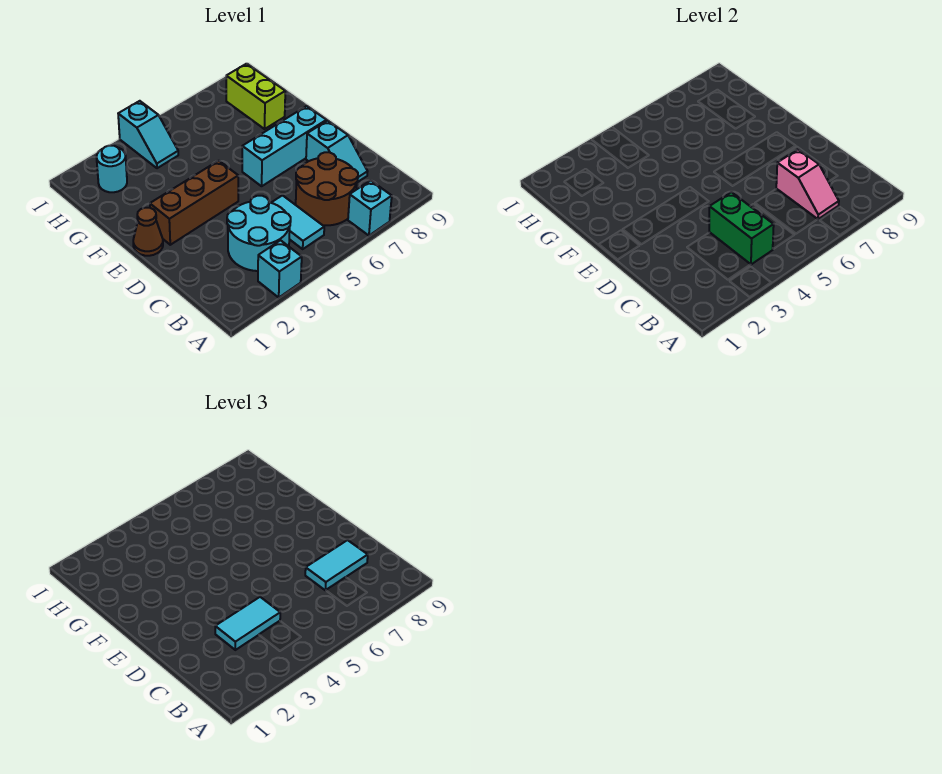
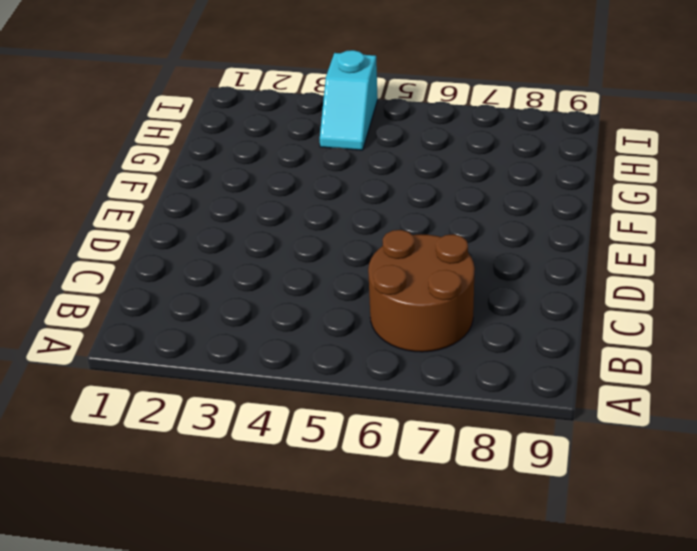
none -> cyan 1x1 brick [258,240,302,297]
none -> cyan 1x1 brick [348,180,392,236]
none -> cyan 2x2 round brick [227,196,291,271]

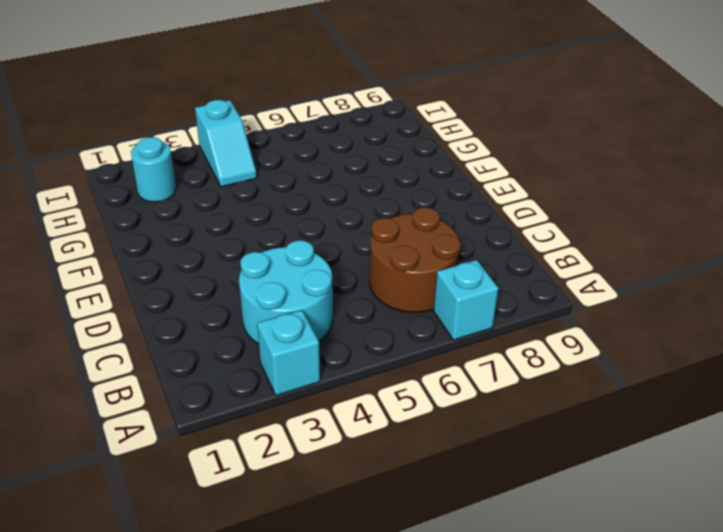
none -> cyan 1x2 tile [271,195,324,249]
none -> cyan 1x2 slope [306,121,368,182]
none -> brown 1x1 cone [133,208,163,256]

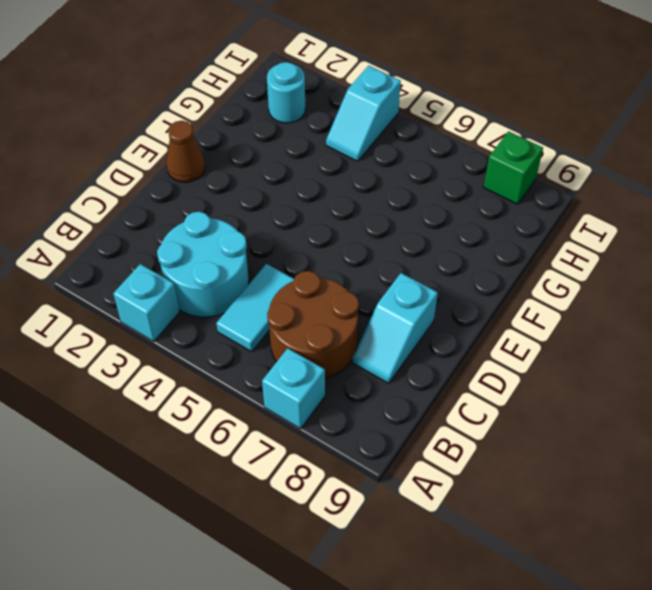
green 1x1 brick [484,131,543,204] -> none
none -> brown 1x3 brick [150,161,238,245]
none -> cyan 1x3 brick [242,106,326,186]
none -> lime 1x2 brick [226,64,285,129]

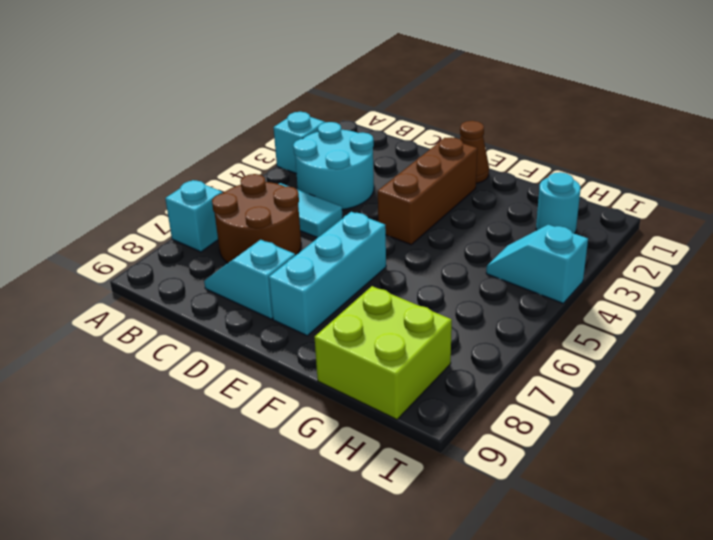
lime 2x2 brick [314,286,452,419] -> lime 1x2 brick [226,64,285,129]
none -> green 1x2 brick [709,192,774,265]
none -> pink 1x2 slope [776,149,839,219]
none -> cyan 1x2 tile [215,597,280,650]

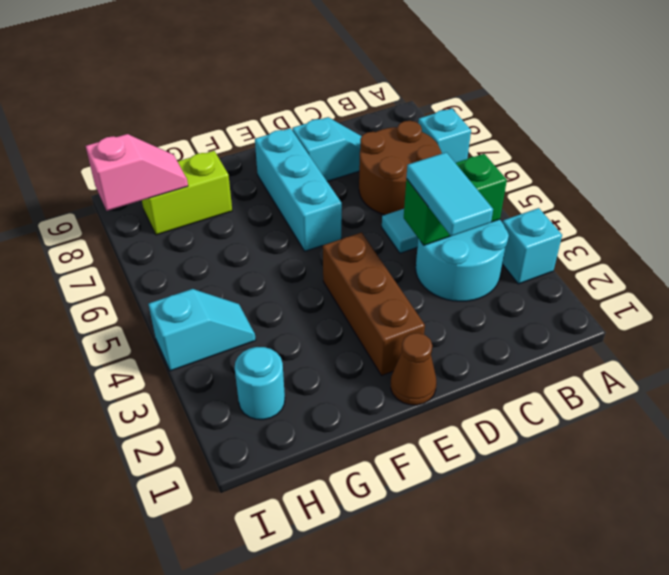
pink 1x2 slope [86,134,188,211] -> pink 1x2 slope moved to [776,149,839,219]
none -> cyan 1x2 tile [305,540,368,590]

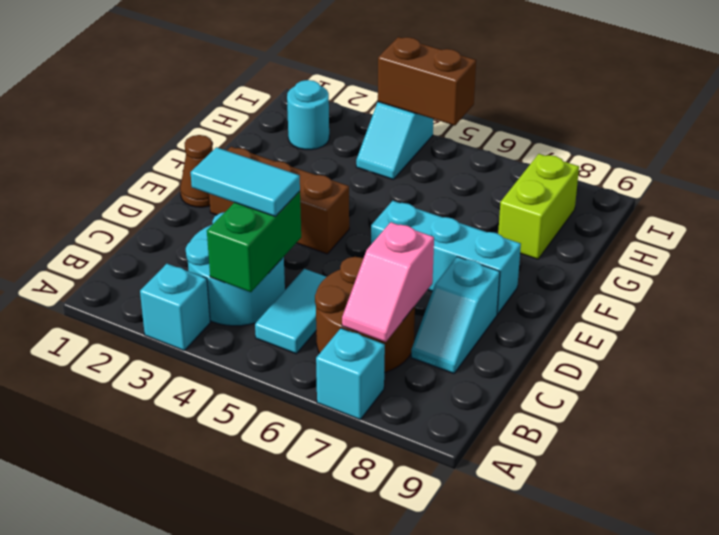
brown 1x2 brick [378,37,476,126] -> none
none -> cyan 1x2 tile [305,540,368,590]

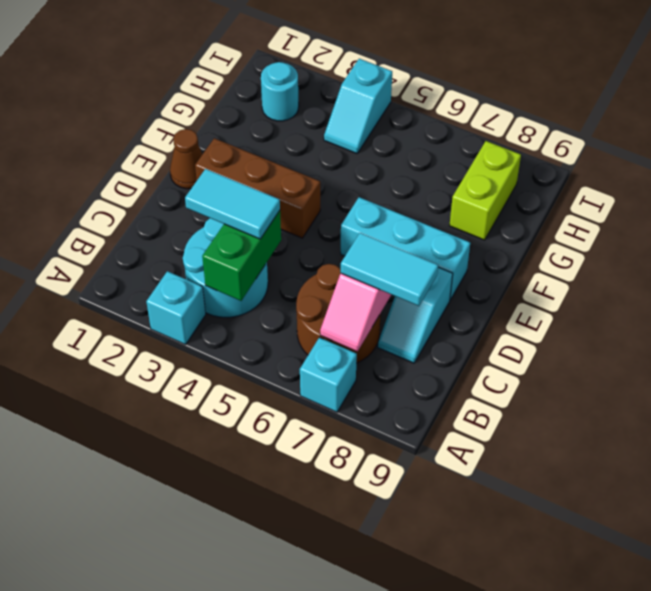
none -> cyan 1x2 tile [271,195,324,249]

